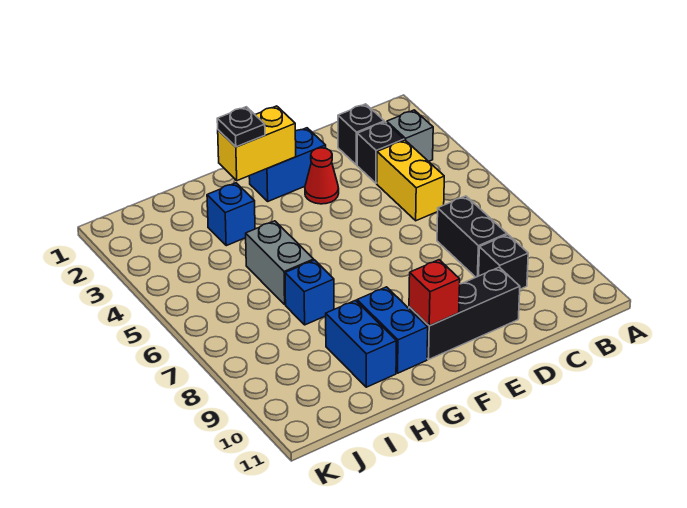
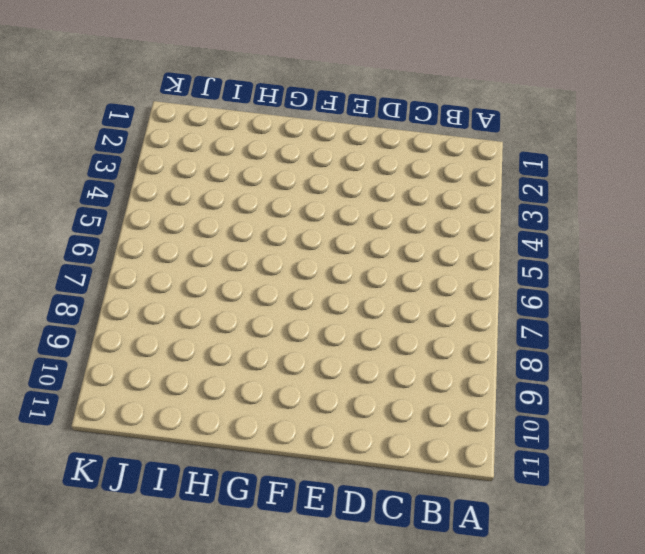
none -> grey 1x1 brick [387,110,433,161]
none -> black 1x1 brick [338,104,384,165]
none -> black 1x1 brick [357,122,404,183]

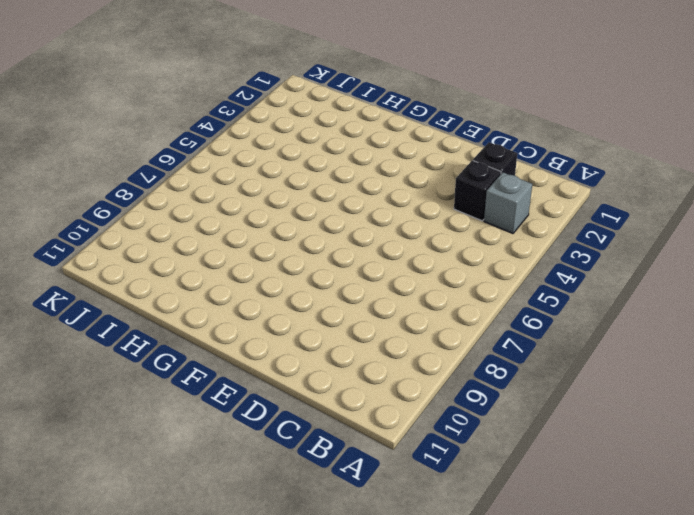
none -> yellow 1x2 brick [377,140,444,221]
none -> black 1x2 brick [437,196,507,277]
none -> black 1x1 brick [479,235,528,289]

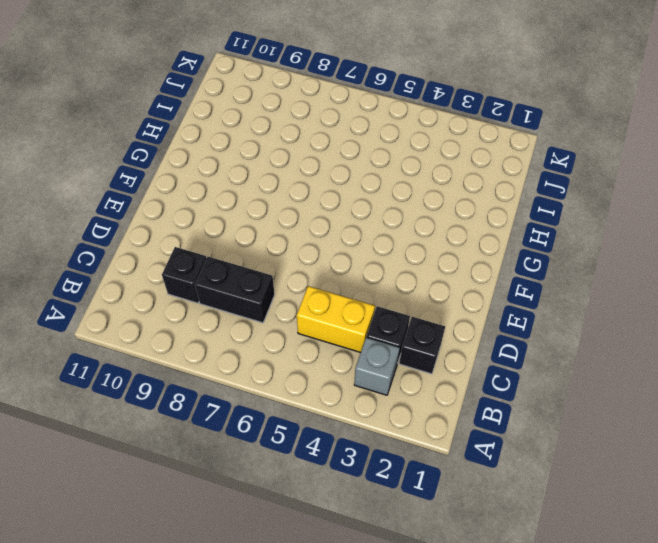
none -> black 1x3 brick [409,267,520,359]
none -> blue 1x2 brick [249,128,326,201]
none -> red 1x1 cone [305,148,339,204]

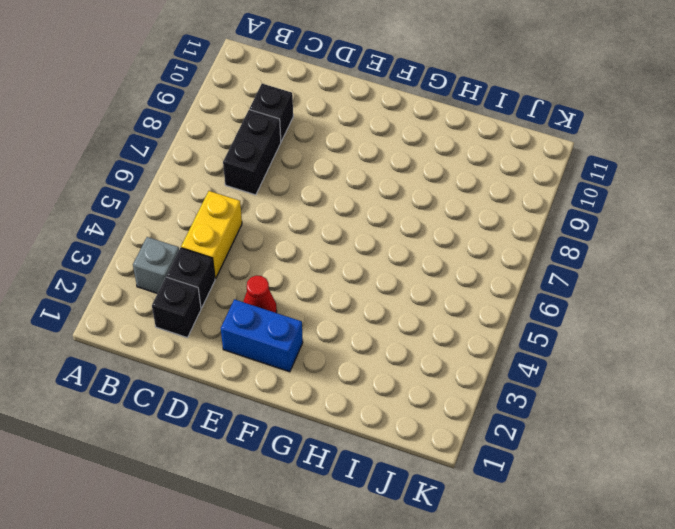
none -> black 1x3 brick [409,267,520,359]
none -> blue 1x2 brick [357,287,428,373]
none -> blue 1x1 brick [207,183,255,246]

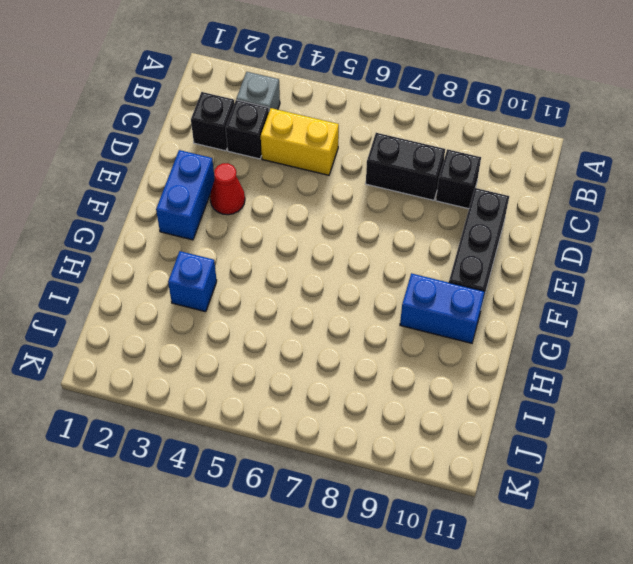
none -> grey 1x2 brick [246,221,314,305]
none -> blue 1x1 brick [285,260,334,325]
none -> blue 1x2 brick [326,300,396,387]

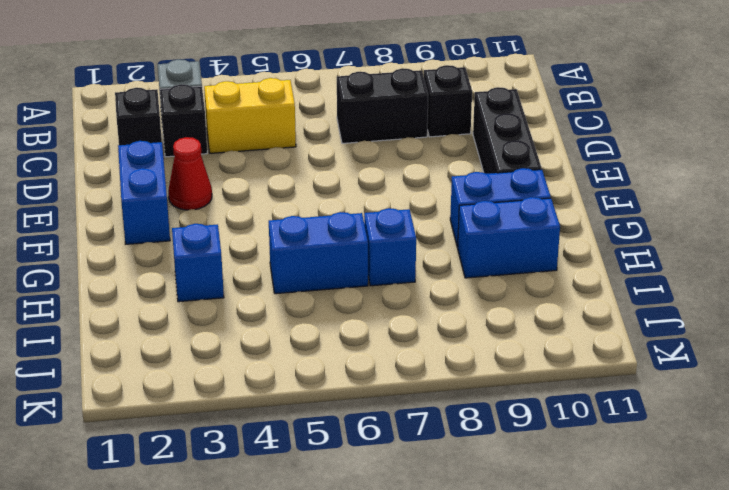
blue 1x2 brick [269,212,368,294] -> grey 1x2 brick [246,221,314,305]
none -> yellow 1x2 brick [218,106,296,181]
none -> red 1x1 brick [409,260,460,326]
none -> black 1x1 plate [217,107,265,147]

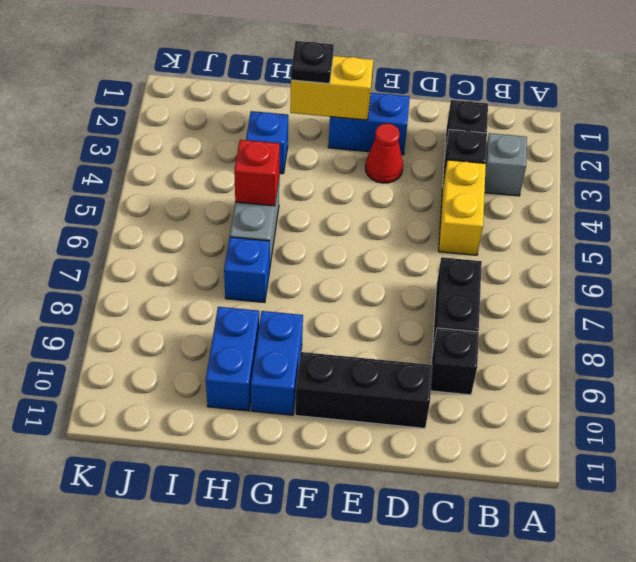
red 1x1 brick [234,140,280,206] -> red 1x1 brick moved to [409,260,460,326]

